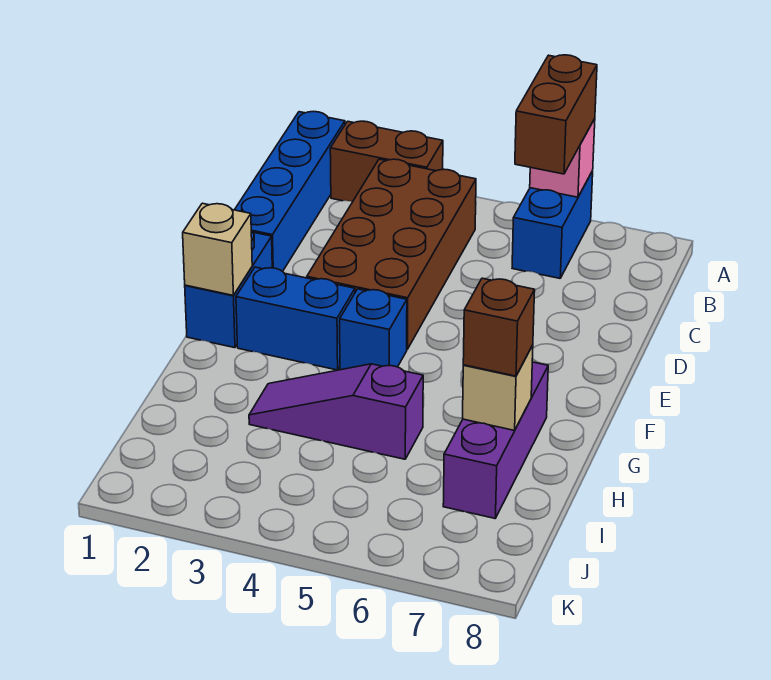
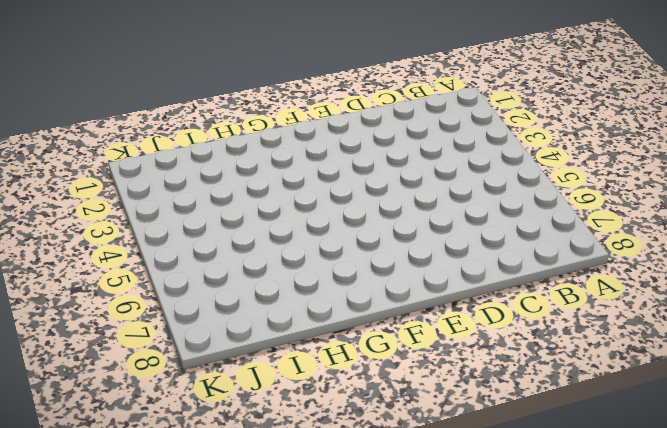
none -> blue 1x4 brick [235,111,345,272]
none -> brown 1x2 brick [330,121,443,202]
none -> blue 1x2 brick [512,171,593,278]

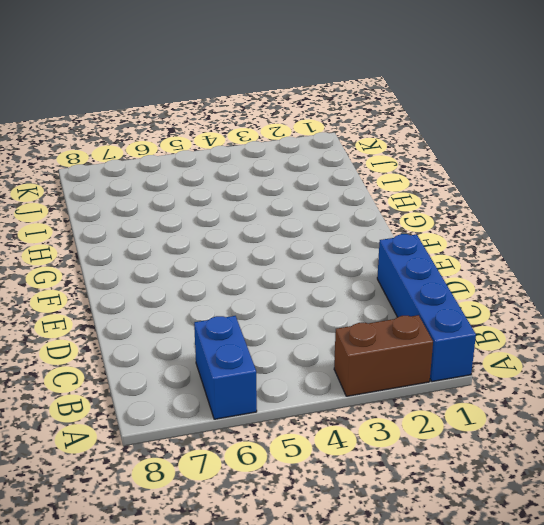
none -> brown 2x4 brick [307,159,476,349]
none -> blue 1x2 brick [185,231,272,348]
none -> blue 1x2 brick [236,267,355,370]

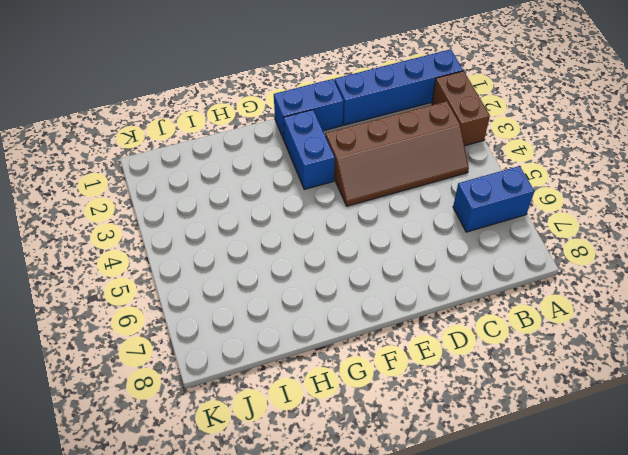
brown 2x4 slope [325,101,469,206] -> brown 2x4 brick [307,159,476,349]
none -> blue 1x1 brick [340,289,407,370]
none -> purple 1x3 brick [443,362,548,518]
none -> purple 1x3 slope [249,364,423,459]

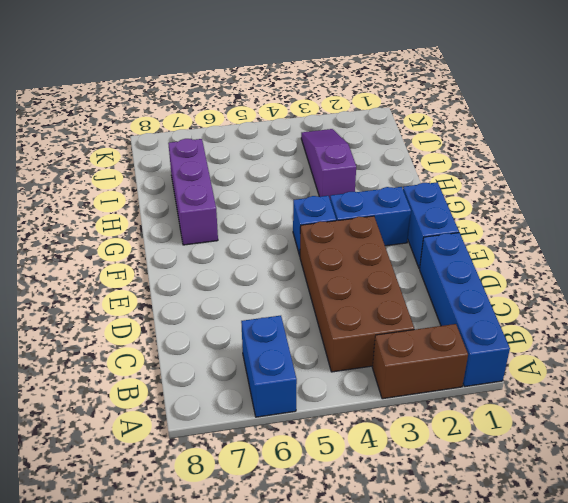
purple 1x3 slope [301,129,356,198] -> purple 1x3 slope turned to [249,364,423,459]
none -> pink 1x1 brick [530,119,595,197]
none -> tan 1x1 brick [183,203,252,295]
none -> tan 1x1 brick [463,345,533,430]

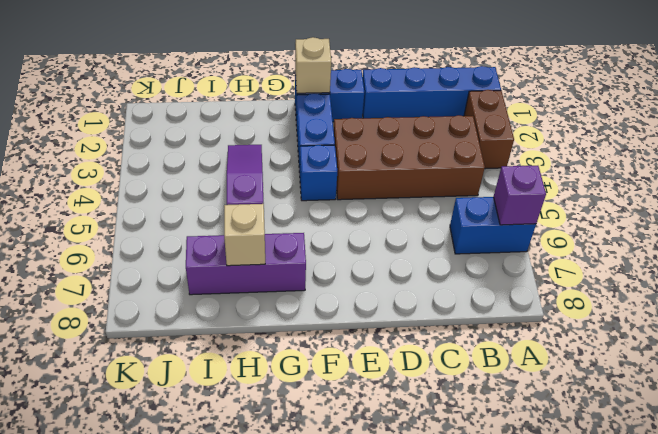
purple 1x1 brick [494,166,546,225] -> pink 1x1 brick [530,119,595,197]
none -> brown 1x2 brick [515,55,597,174]
none -> brown 1x1 brick [463,278,535,376]

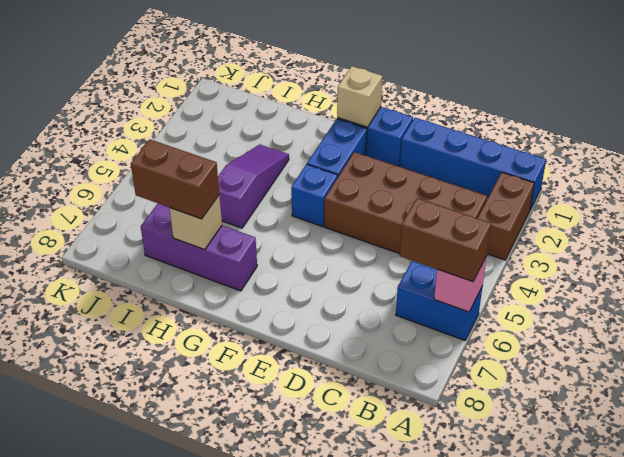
brown 1x2 brick [131,139,219,219] -> brown 1x1 brick [463,278,535,376]

